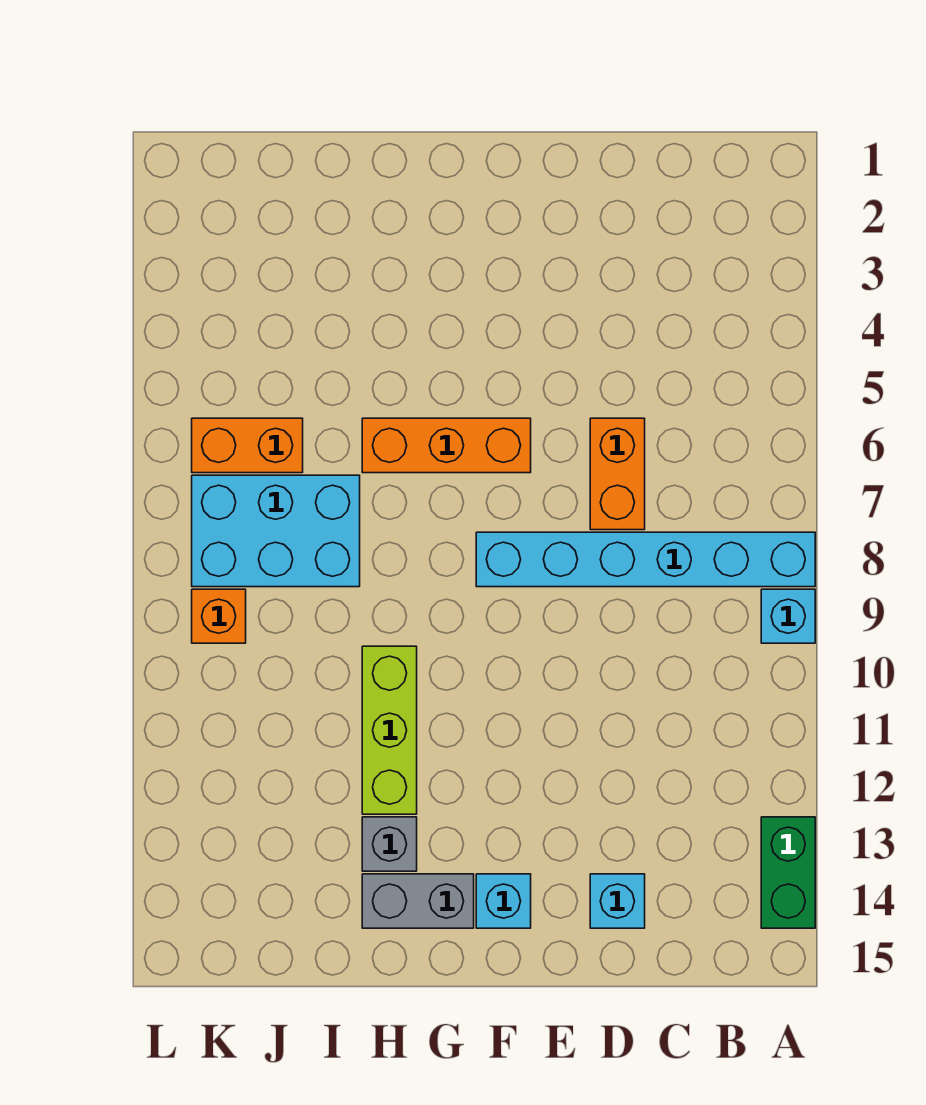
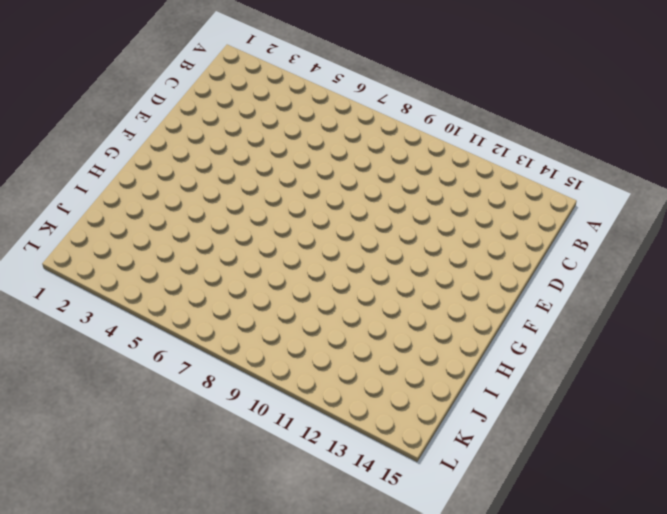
none -> cyan 1x6 brick [476,532,815,587]
none -> cyan 1x1 brick [761,589,815,643]
none -> green 1x2 brick [761,817,815,928]

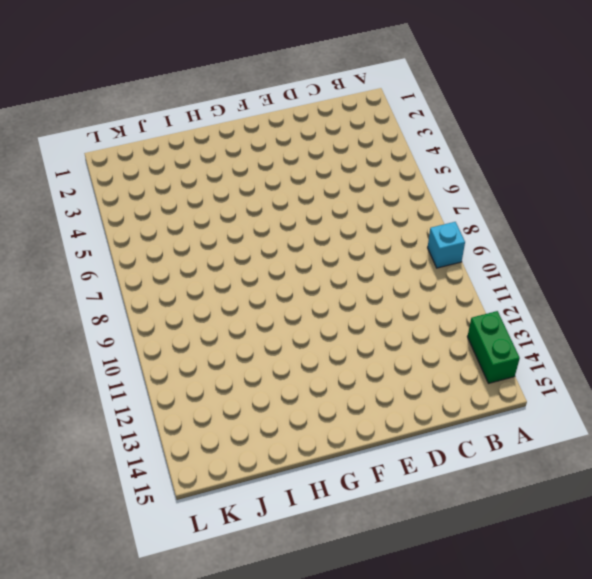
none -> cyan 1x6 brick [476,532,815,587]
none -> orange 1x2 brick [590,418,645,530]
none -> cyan 1x1 brick [590,874,645,928]

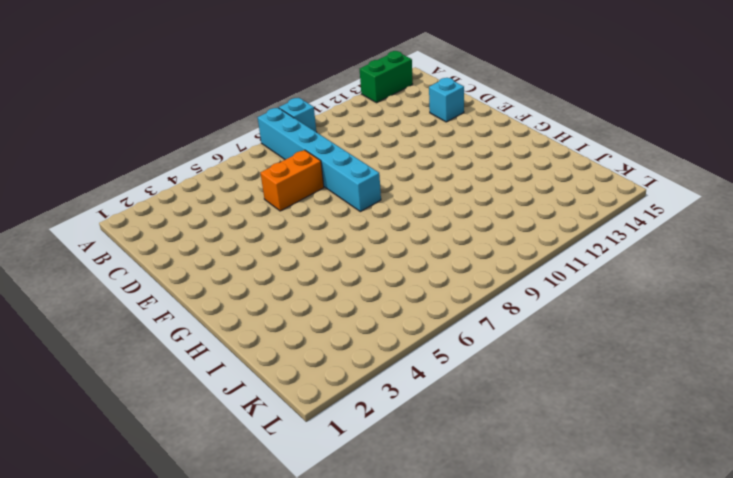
none -> orange 1x3 brick [362,418,531,473]
none -> cyan 1x1 brick [476,874,531,928]
none -> grey 1x2 brick [362,874,474,928]

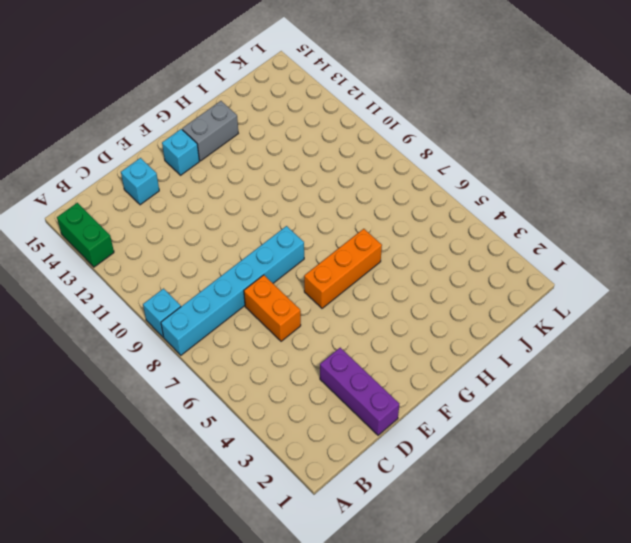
purple 1x3 brick [320,348,399,435] -> none
none -> lime 1x3 brick [362,646,417,814]
none -> grey 1x1 brick [362,817,417,871]
none -> cyan 2x3 brick [192,475,360,587]

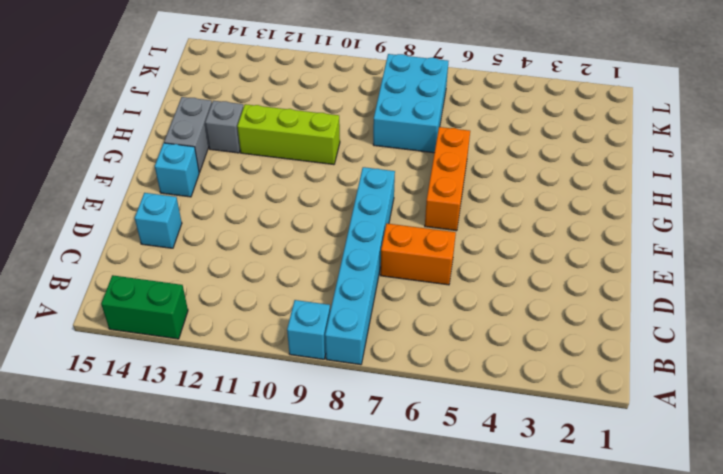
none -> orange 1x2 brick [192,418,303,473]
none -> orange 1x1 brick [192,589,246,643]

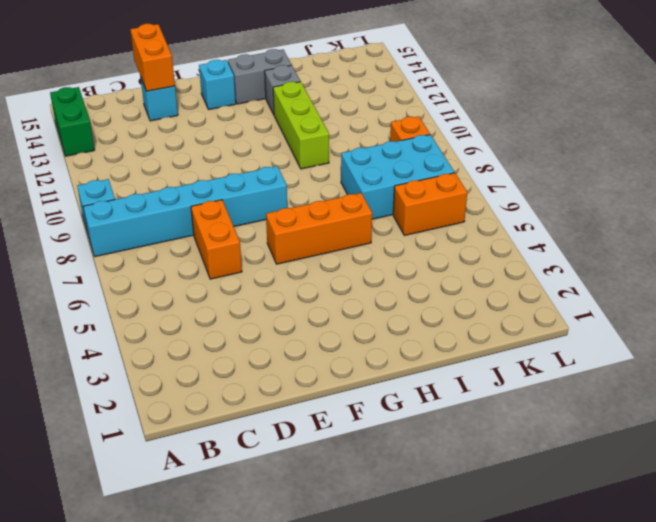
orange 1x2 brick [130,24,175,91] -> none

